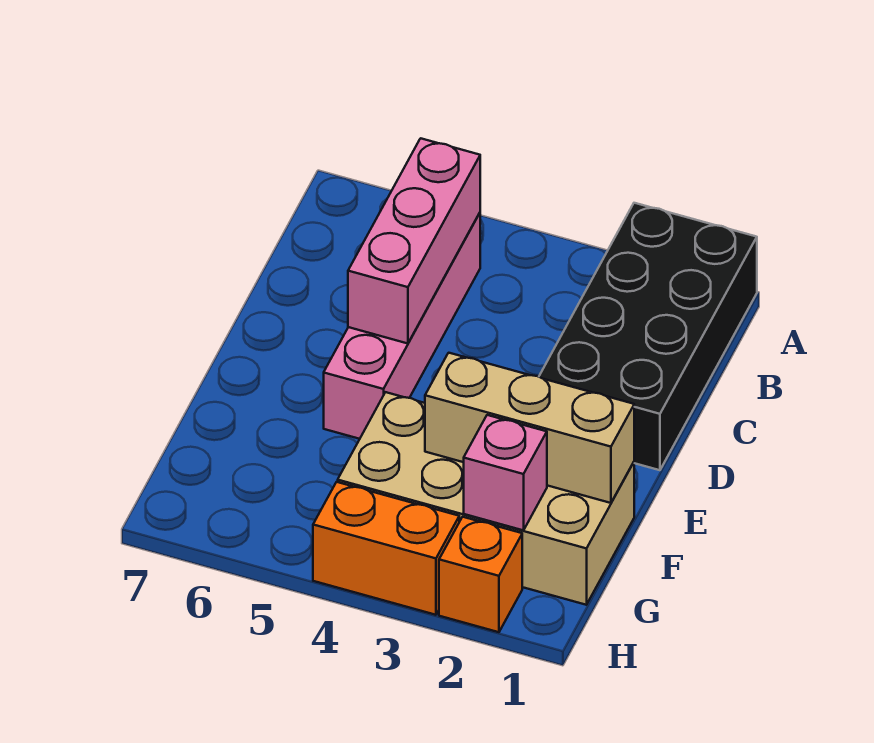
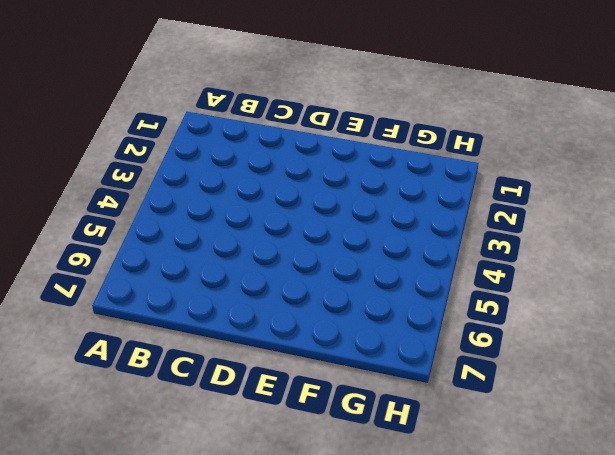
none -> black 2x4 brick [539,203,757,470]
none -> pink 1x4 brick [324,213,480,439]

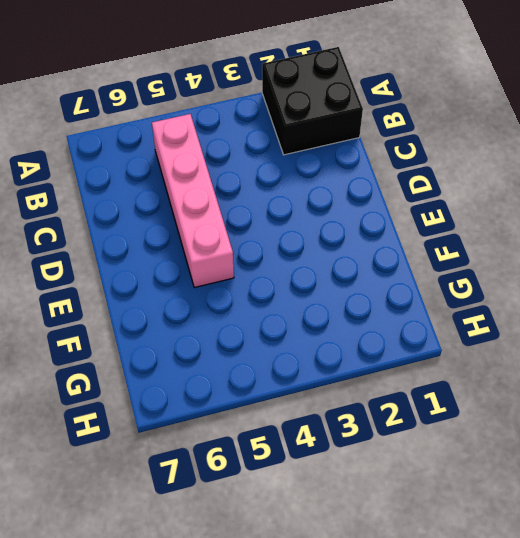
black 2x2 brick [262,47,363,155] -> black 2x4 brick [539,203,757,470]
none -> tan 2x4 brick [338,392,634,605]
none -> orange 1x1 brick [439,517,522,632]

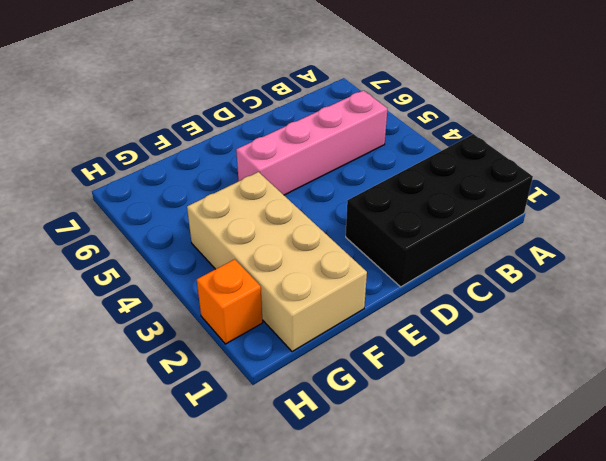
none -> orange 1x2 brick [313,482,459,615]
none -> pink 1x3 brick [348,138,480,344]

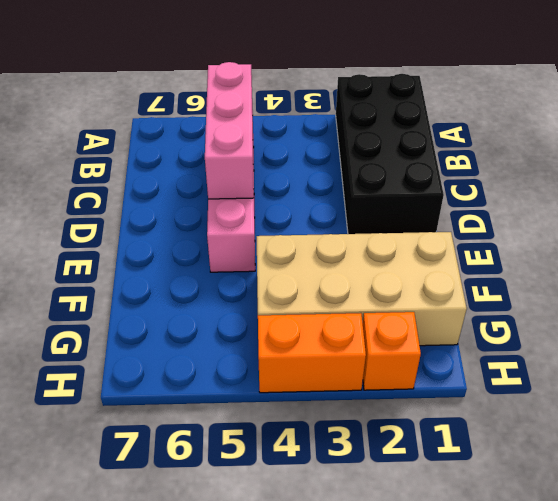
none -> tan 1x3 brick [425,353,634,503]
none -> pink 1x1 brick [464,415,547,530]

